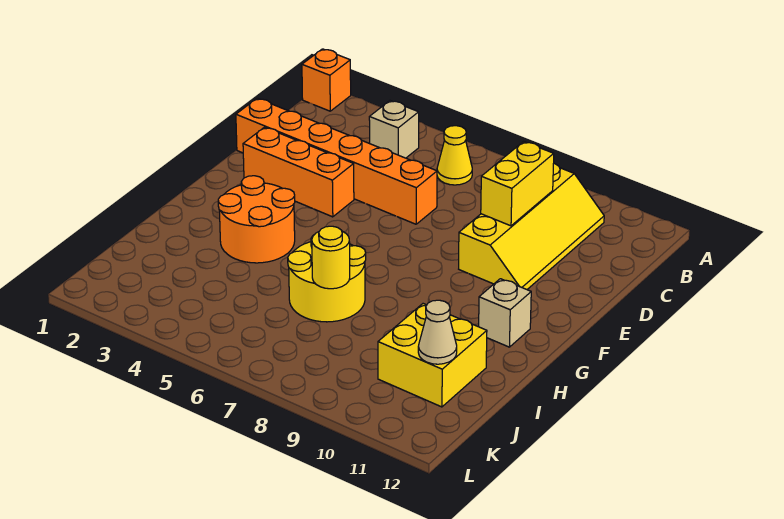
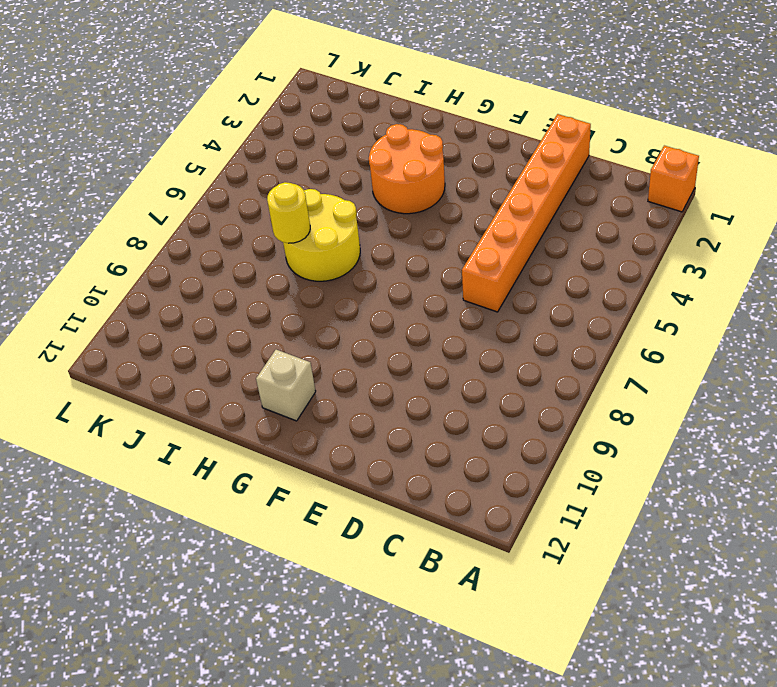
none -> tan 1x1 brick [369,101,419,158]
none -> yellow 1x1 cone [437,126,472,185]
none -> yellow 2x4 slope [459,163,604,289]

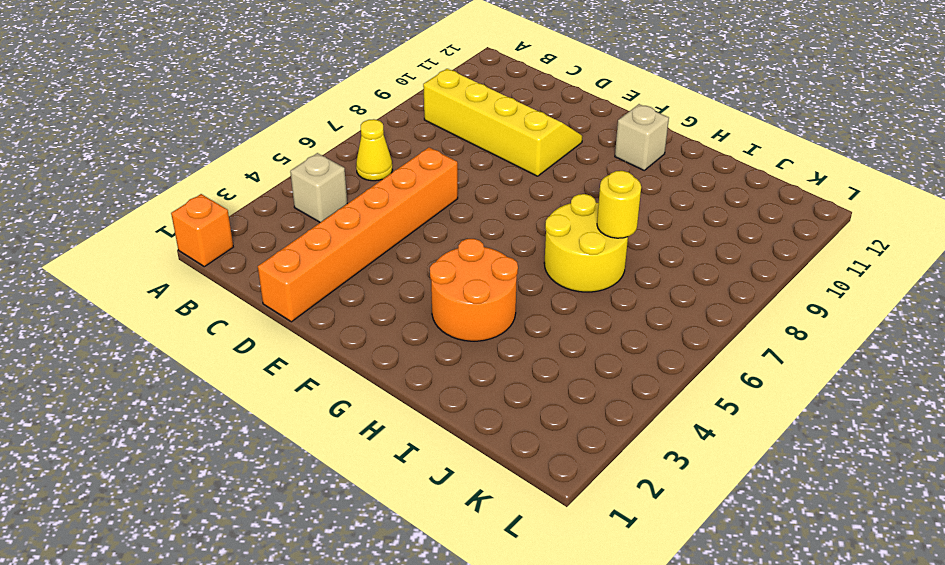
none -> orange 1x3 brick [243,127,354,217]
none -> yellow 2x2 brick [378,304,487,407]
none -> yellow 1x2 brick [481,142,554,226]

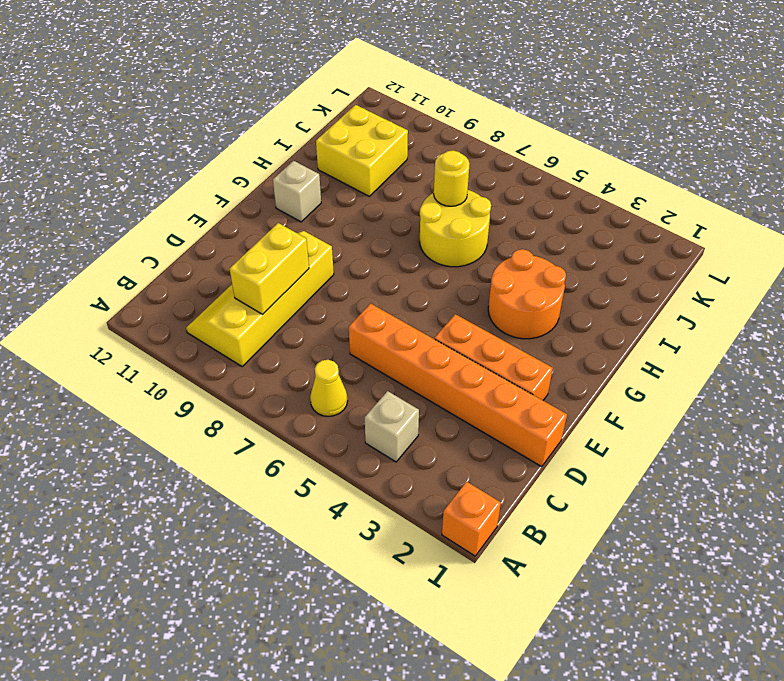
none -> tan 1x1 cone [418,300,457,364]

